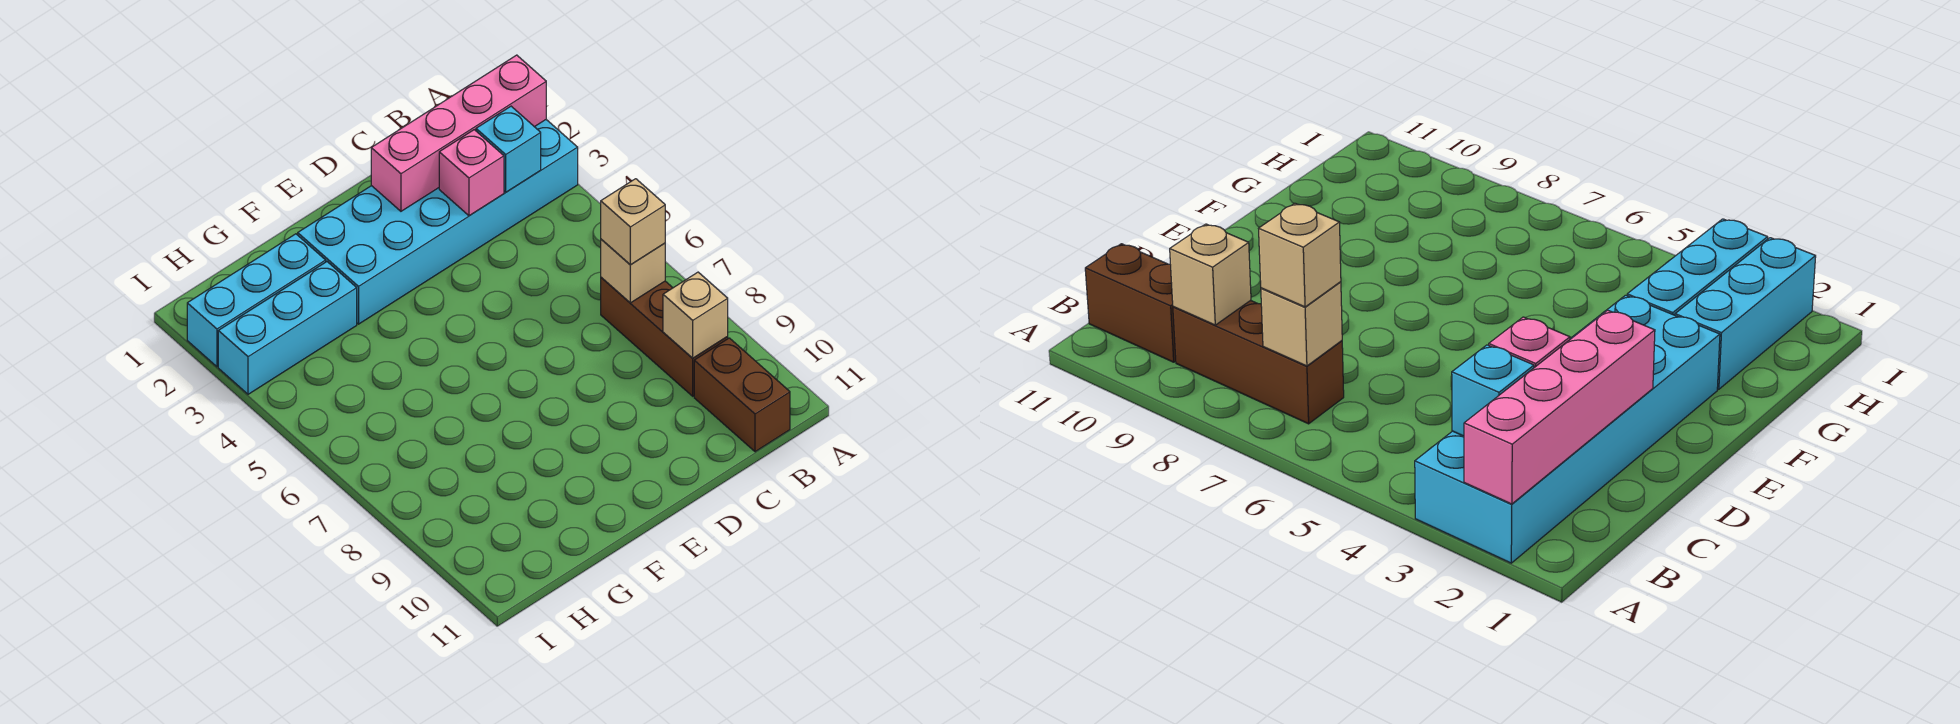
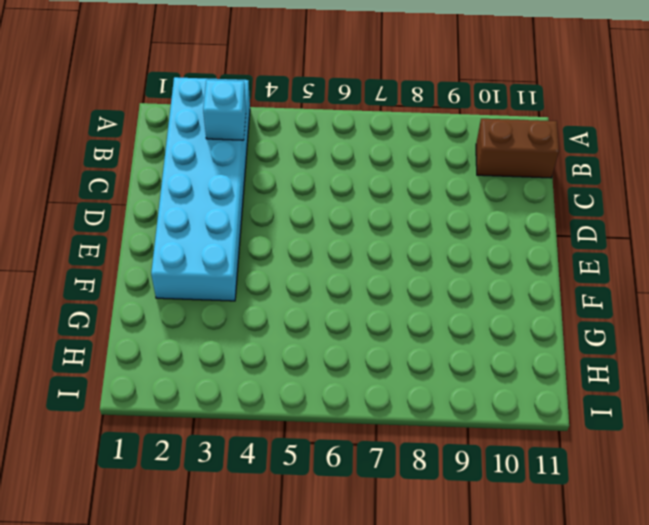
none -> brown 1x3 brick [601,277,728,396]
none -> cyan 1x3 brick [187,234,326,367]

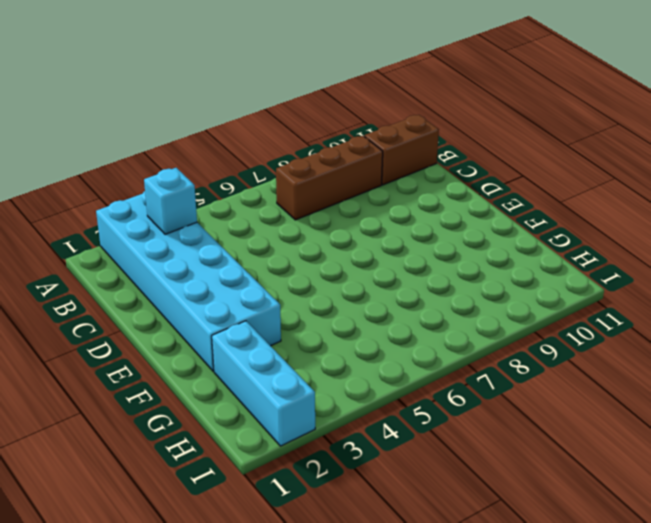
none -> cyan 1x3 brick [218,262,357,394]
none -> pink 1x4 brick [371,55,546,211]

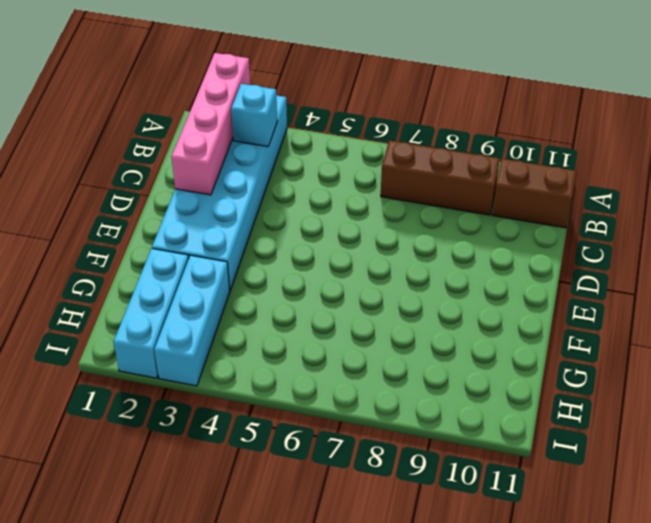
none -> tan 1x1 brick [601,239,665,303]
none -> tan 1x1 brick [663,272,728,358]

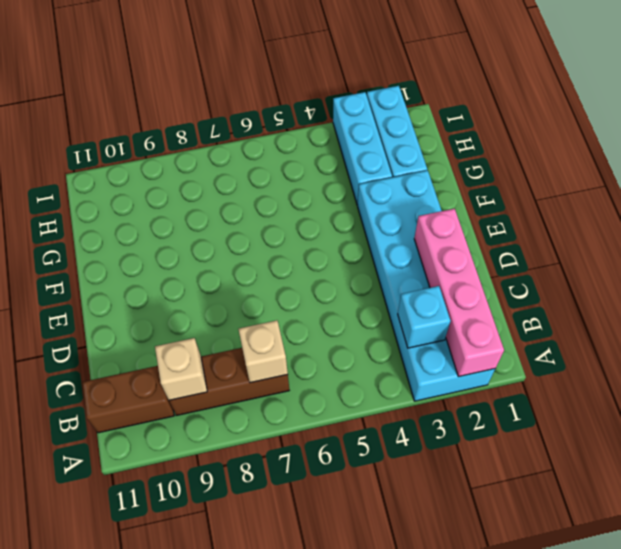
none -> pink 1x1 brick [439,130,504,216]
none -> tan 1x1 brick [601,179,665,265]

